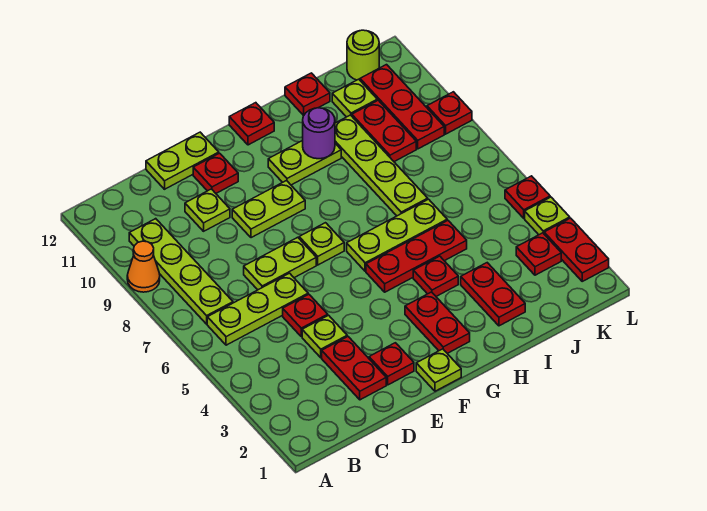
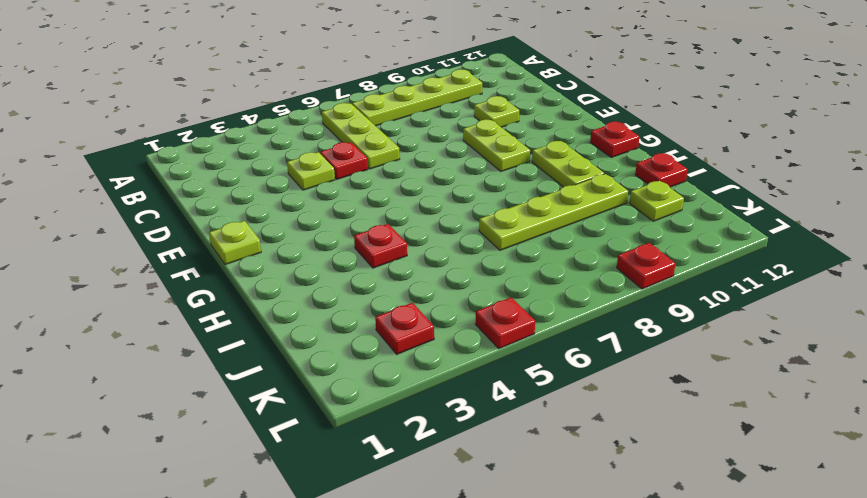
none -> orange 1x1 cone [127,241,160,292]
none -> red 1x2 plate [322,336,386,400]
none -> lime 1x2 plate [244,237,316,290]
none -> lime 1x2 plate [146,132,219,189]

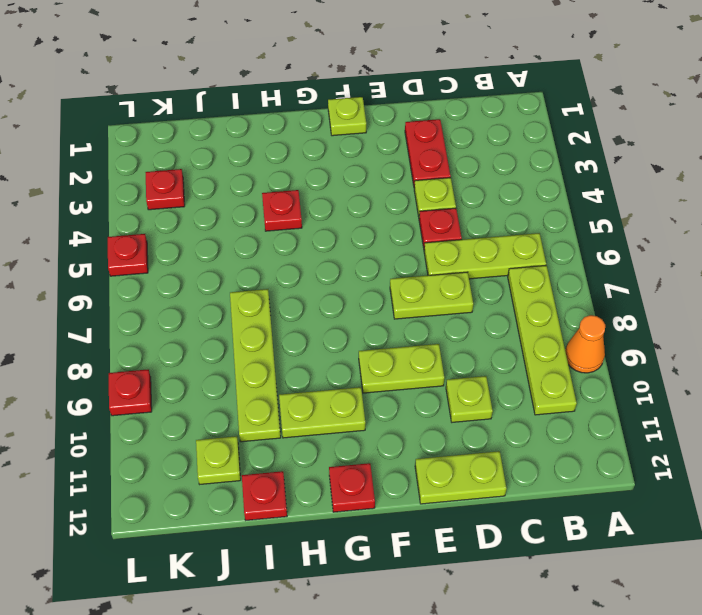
none -> red 1x1 plate [369,343,414,385]
none -> red 1x1 plate [193,153,238,193]
none -> lime 1x1 plate [299,223,344,265]
none -> red 1x2 plate [405,292,470,353]

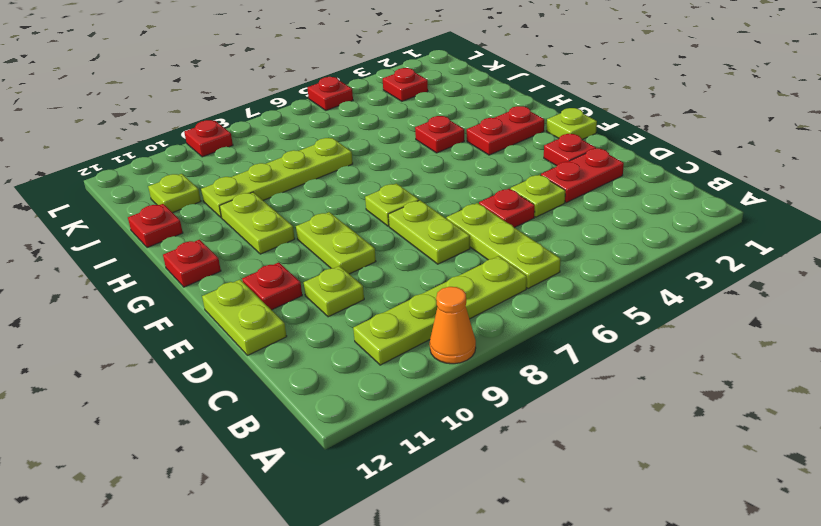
none -> red 1x3 plate [366,220,467,292]
none -> lime 1x3 plate [347,199,447,271]
none -> red 1x2 plate [461,263,525,326]
none -> red 1x2 plate [352,100,416,162]

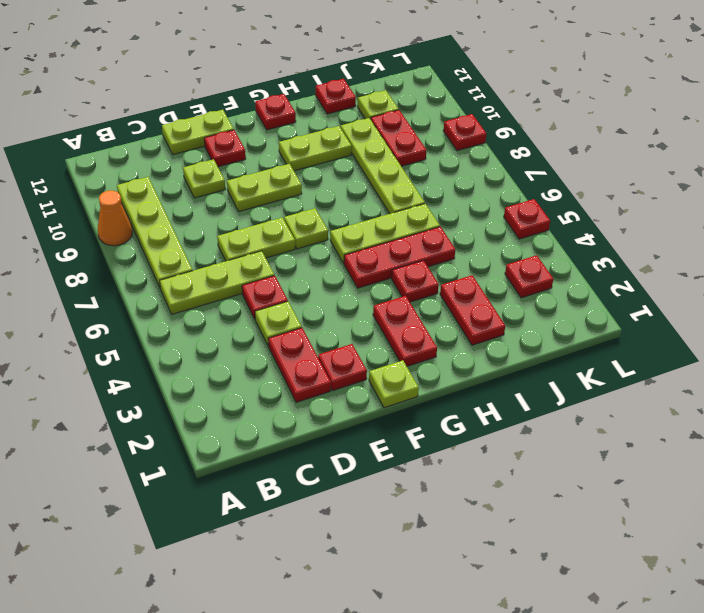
none -> red 1x3 plate [360,65,444,149]
none -> lime 1x1 round brick [347,30,379,80]
none -> red 1x2 plate [544,218,609,281]
none -> lime 1x1 plate [525,197,570,235]

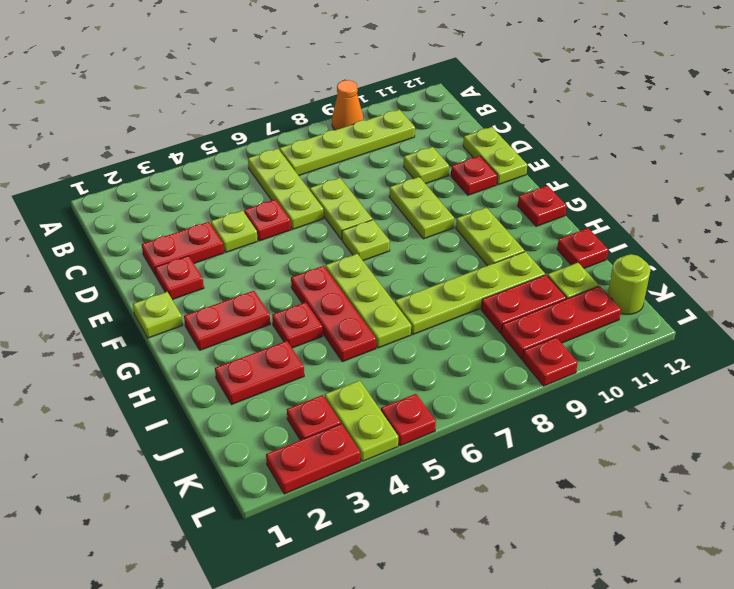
lime 1x2 plate [325,380,398,461] -> lime 1x1 plate [525,197,570,235]
none -> purple 1x1 round brick [303,108,335,159]

